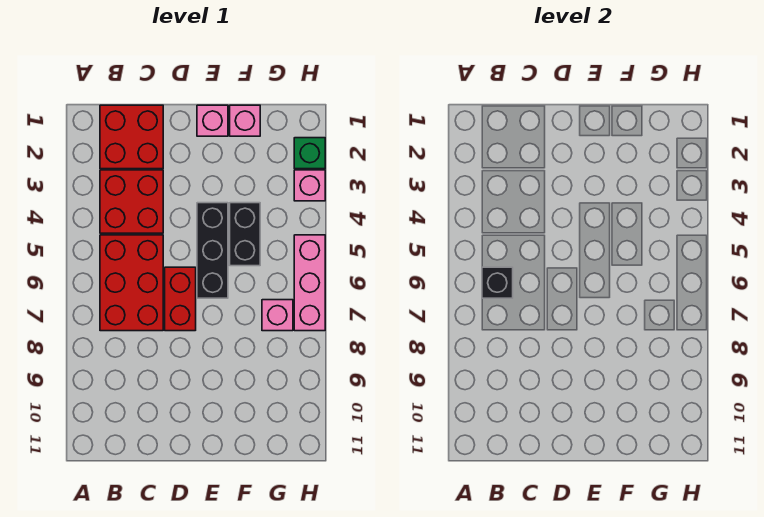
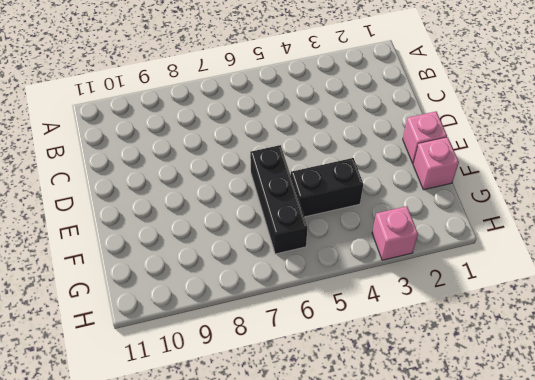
black 1x3 brick [250,145,307,254] -> black 1x3 brick turned to [197,203,228,298]
none -> red 2x2 brick [100,105,163,169]
none -> red 2x2 brick [100,170,163,233]
none -> red 2x3 brick [100,235,163,331]

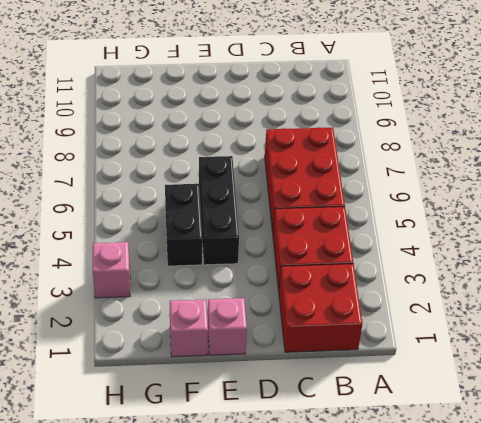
none -> red 1x2 brick [165,267,196,331]
none -> pink 1x1 brick [262,300,293,331]
none -> green 1x1 brick [294,138,325,169]

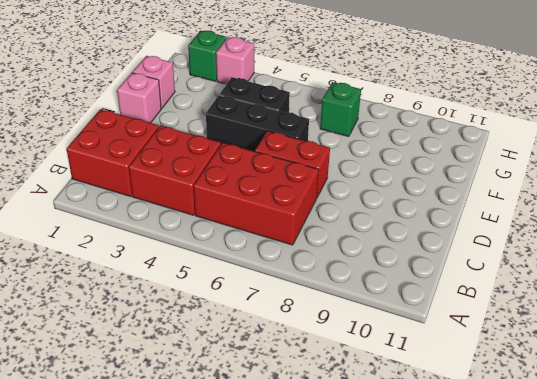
green 1x1 brick [320,82,361,137] -> pink 1x1 brick [262,300,293,331]
none -> pink 1x3 brick [294,235,325,331]
none -> black 1x1 brick [482,267,513,298]

